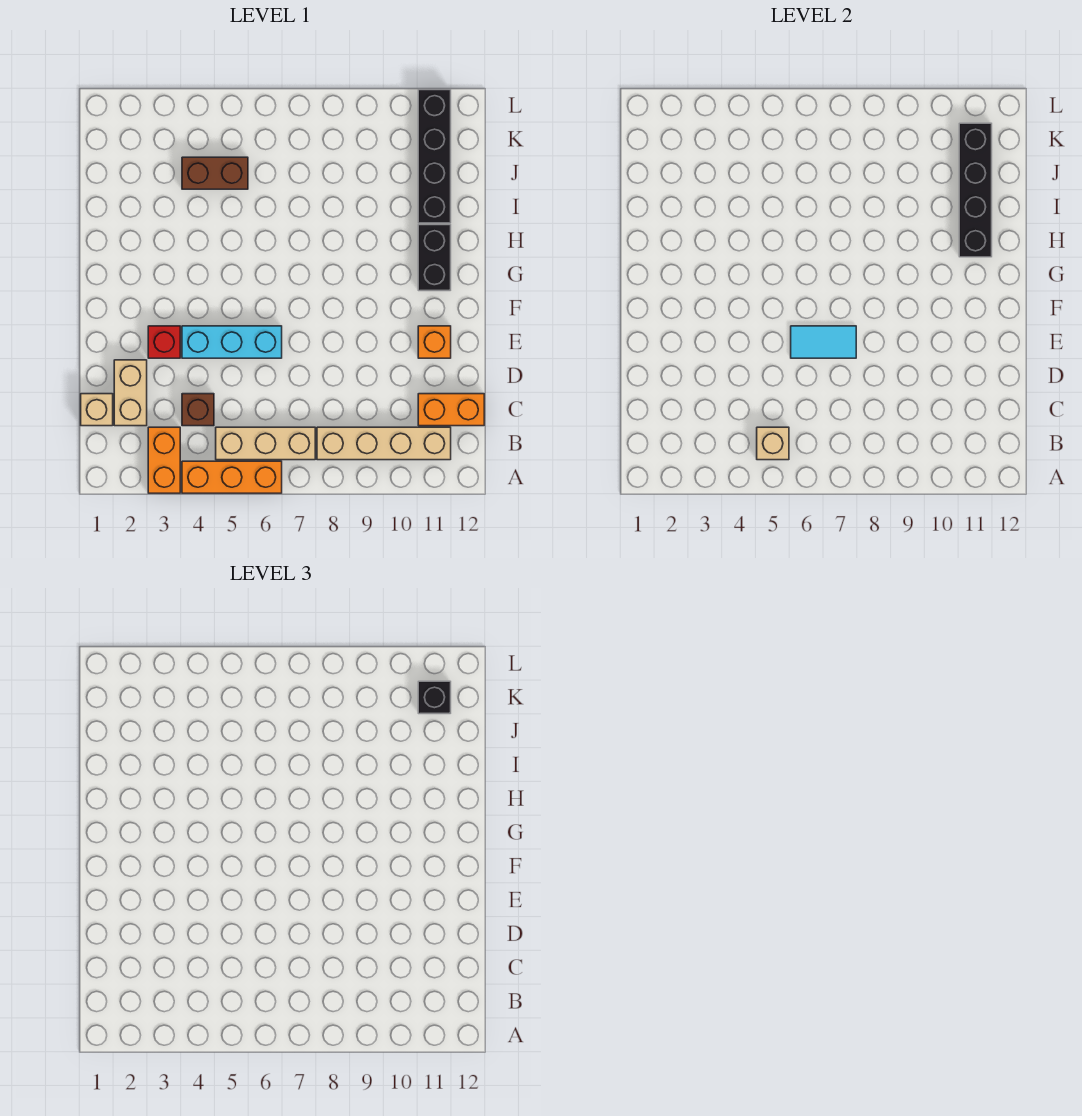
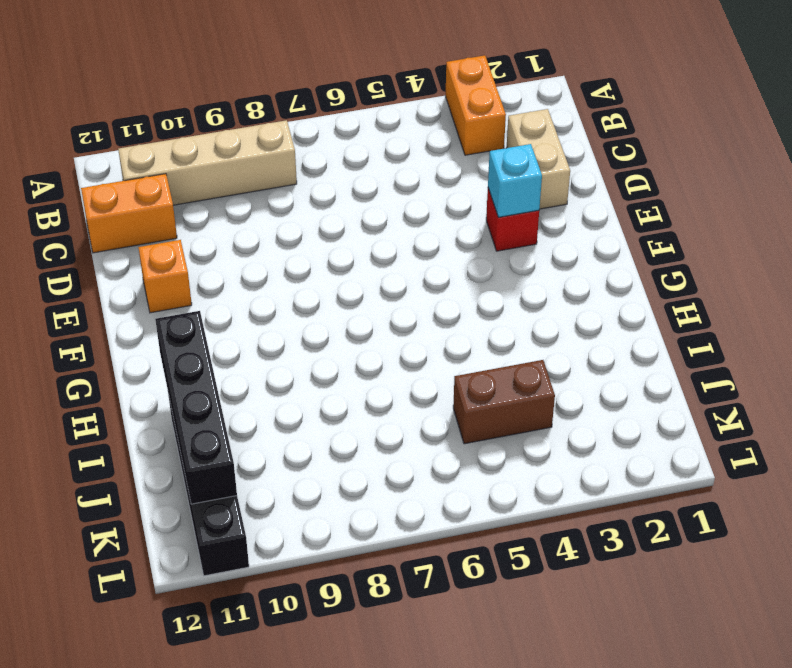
cyan 1x1 brick [488,144,542,217] -> none
none -> orange 1x3 brick [182,461,282,493]
none -> tan 1x3 brick [216,427,315,460]
none -> tan 1x1 brick [81,394,113,426]

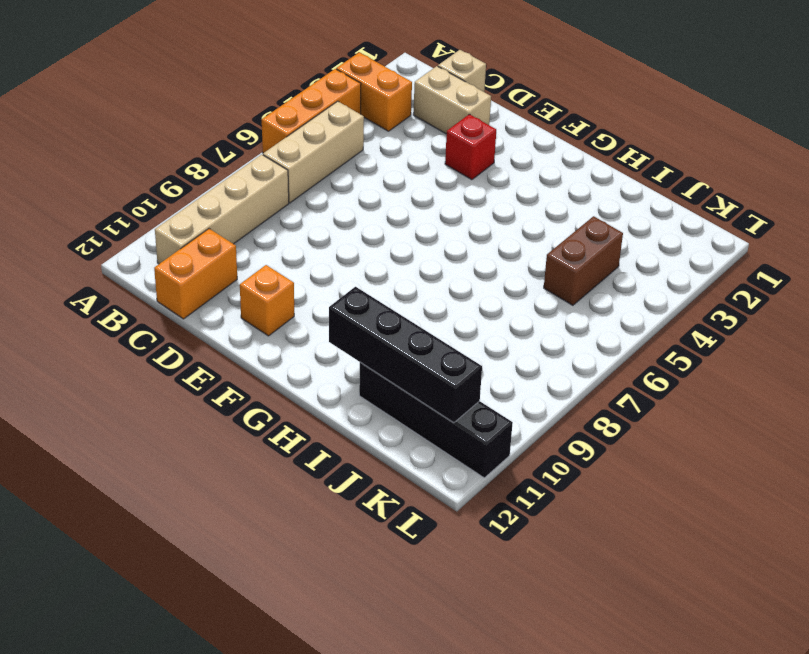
none -> brown 1x1 brick [182,394,214,426]
none -> cyan 1x3 brick [182,326,282,358]
none -> black 1x2 brick [418,225,451,291]

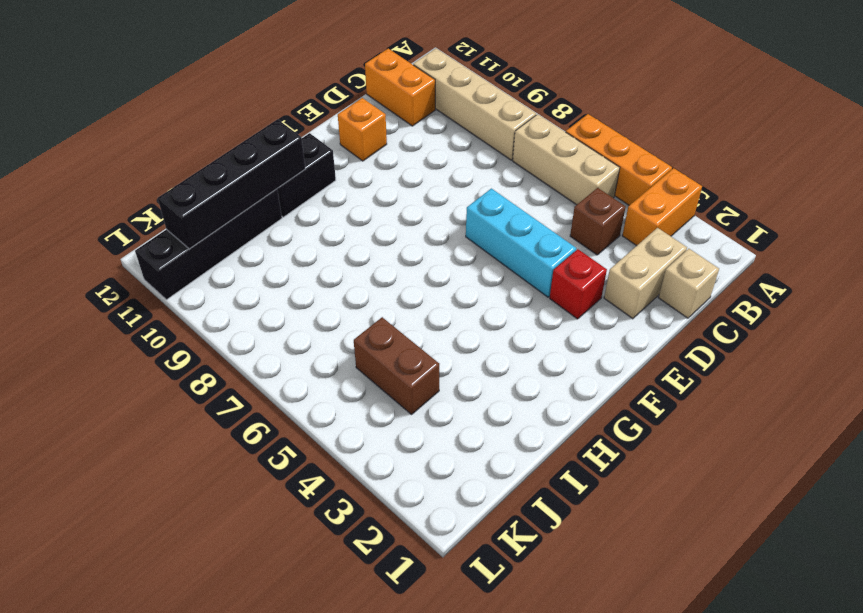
none -> tan 1x1 brick [757,427,789,460]
none -> cyan 1x2 tile [791,326,856,358]
none -> black 1x1 brick [418,681,451,714]

